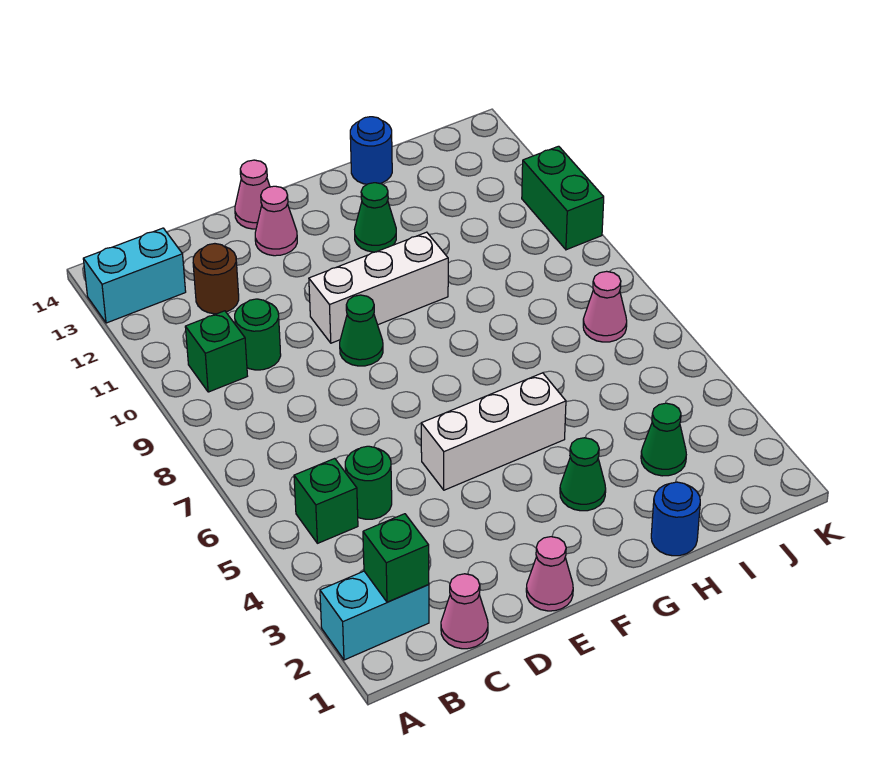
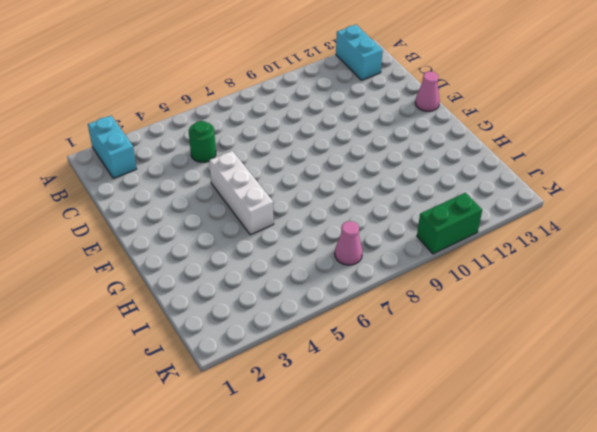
none -> green 1x1 brick [294,458,358,543]
none -> green 1x1 brick [185,311,247,392]
none -> pink 1x1 cone [441,574,488,649]

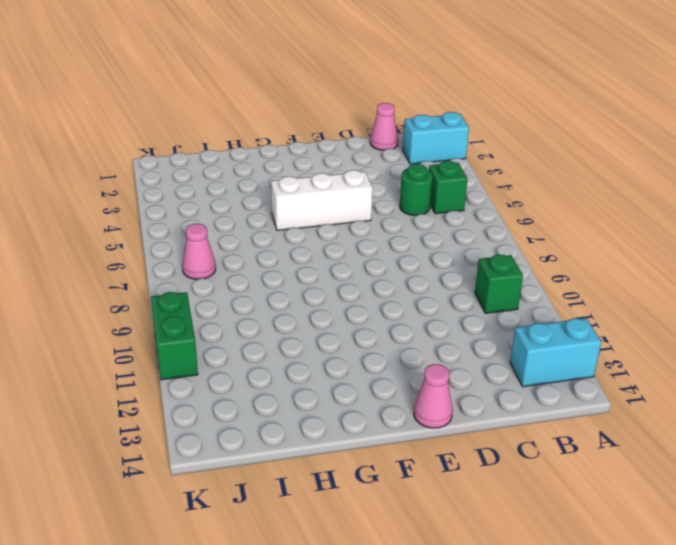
none -> green 1x1 round brick [235,299,281,370]
none -> brown 1x1 round brick [193,244,239,314]
none -> pink 1x1 cone [526,537,573,611]

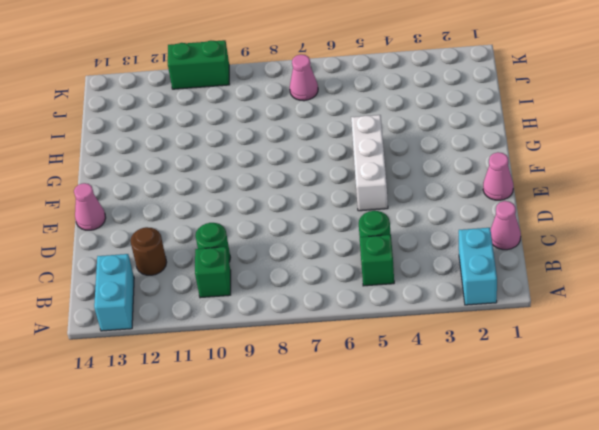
none -> green 1x1 cone [340,295,383,366]
none -> white 1x3 brick [309,232,448,343]
none -> pink 1x1 cone [255,186,297,256]

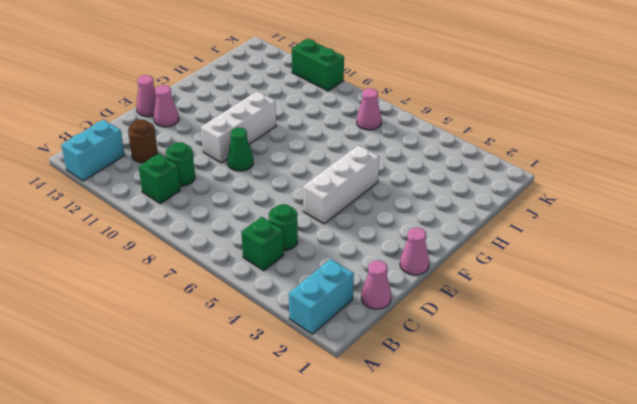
none -> green 1x1 cone [560,438,606,511]
none -> green 1x1 cone [355,183,396,252]
none -> blue 1x1 round brick [651,482,700,556]

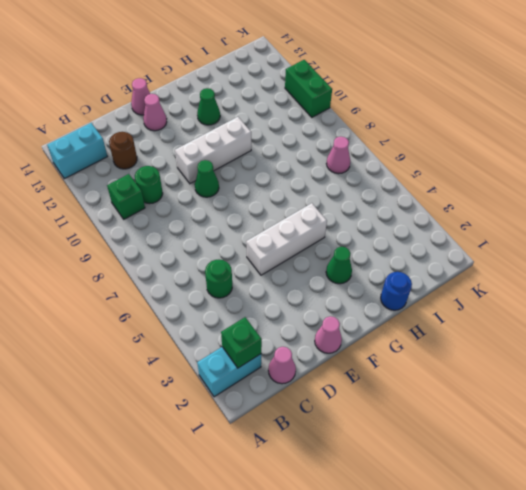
none -> green 1x1 brick [294,458,358,543]
none -> blue 1x1 round brick [350,117,392,184]
none -> green 1x1 cone [641,403,686,476]

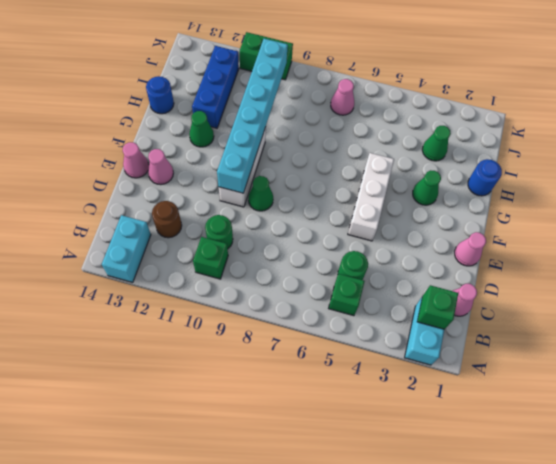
cyan 1x6 brick [217,39,288,193] -> none
blue 1x3 brick [192,46,239,128] -> none

